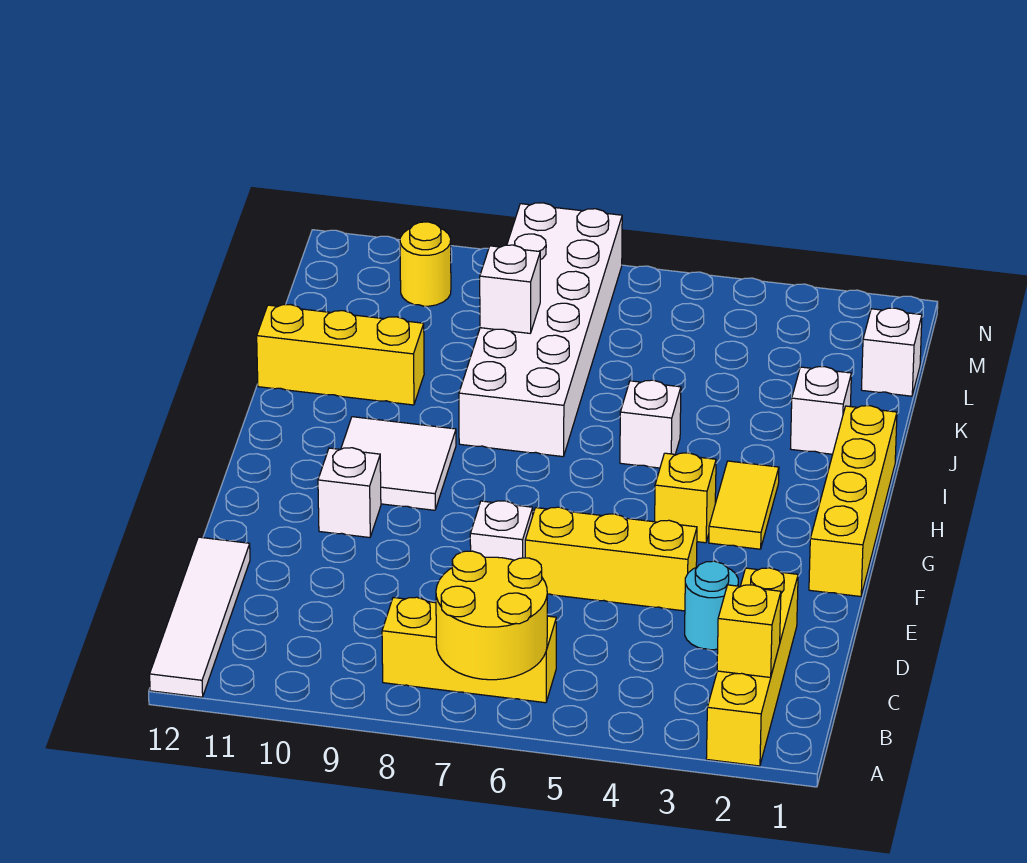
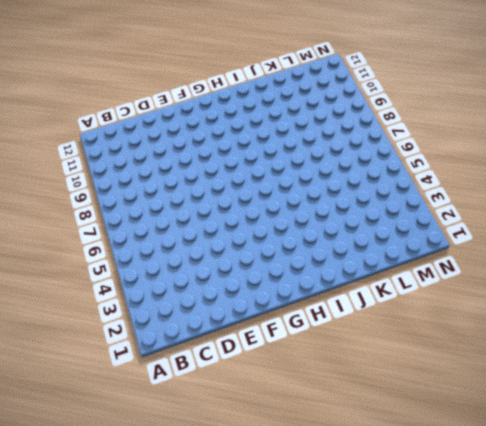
none -> yellow 1x4 brick [706,568,798,766]
none -> white 1x4 tile [150,537,250,697]
none -> yellow 1x3 brick [382,597,556,703]

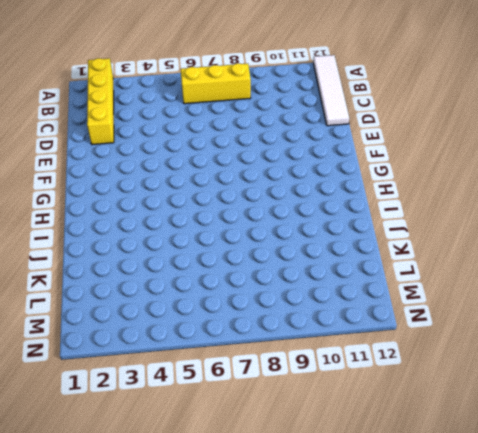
none -> cyan 1x1 round brick [685,561,738,650]
none -> yellow 1x3 brick [525,507,697,611]
none -> white 1x1 brick [470,501,533,560]

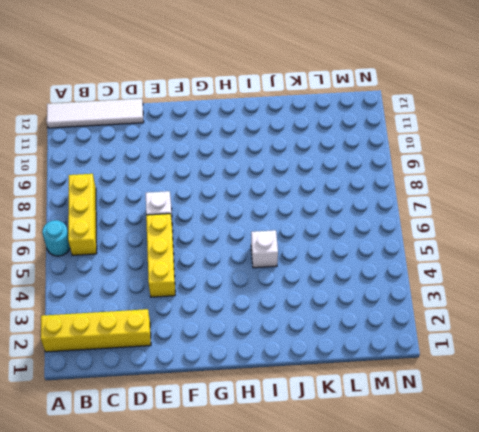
cyan 1x1 round brick [42,220,70,256] -> cyan 1x1 round brick moved to [685,561,738,650]
none -> yellow 1x4 brick [809,406,897,597]
none -> white 1x1 brick [318,448,381,538]
none -> yellow 1x2 tile [709,461,779,549]

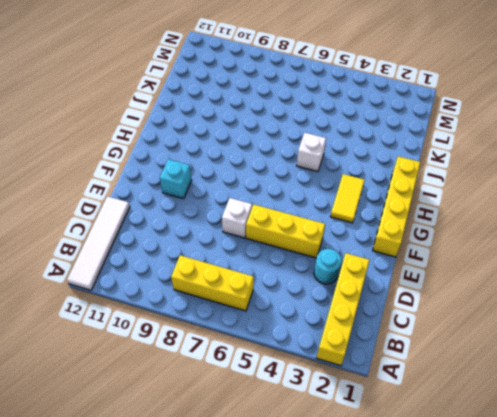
cyan 1x1 brick [160,159,192,199] -> white 1x1 brick [318,448,381,538]
none -> yellow 1x1 brick [655,453,716,543]
none -> white 2x2 tile [341,417,456,510]
none -> white 2x6 brick [459,203,622,457]

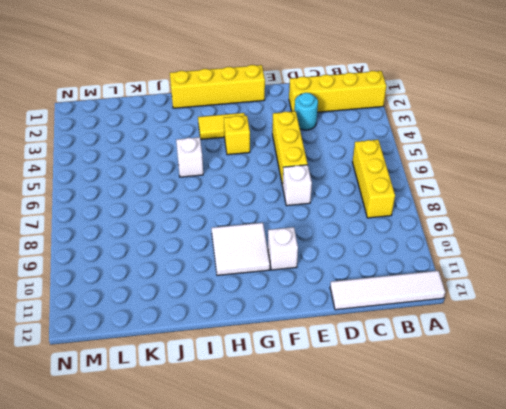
none -> white 2x6 brick [459,203,622,457]
none -> white 1x1 brick [791,367,851,454]
none -> yellow 1x3 brick [257,305,424,405]

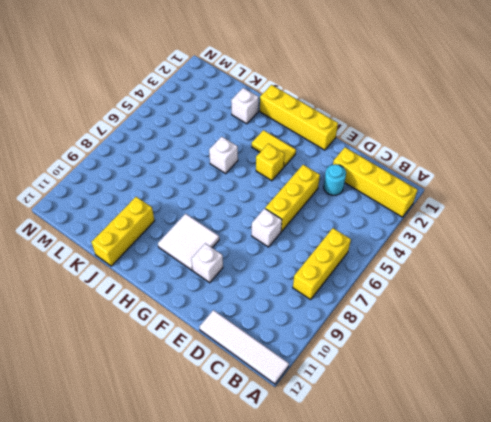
none -> white 2x6 brick [459,203,622,457]
none -> white 1x1 brick [861,308,922,396]
none -> yellow 1x1 round brick [400,222,451,306]

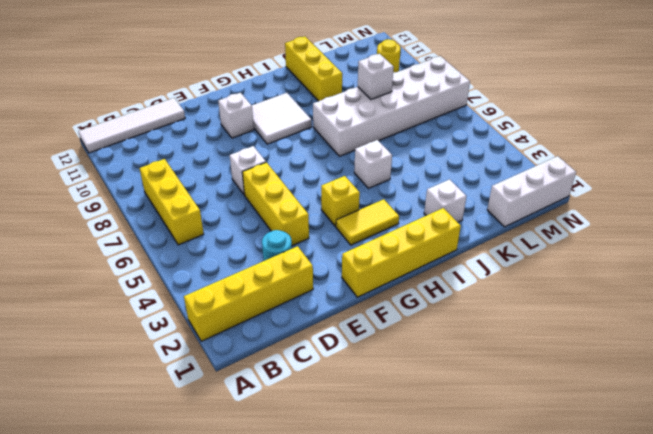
white 1x3 brick [487,156,576,227] -> white 1x1 brick [861,308,922,396]
none -> yellow 2x2 round brick [436,551,547,680]
none -> yellow 1x1 brick [717,585,781,677]

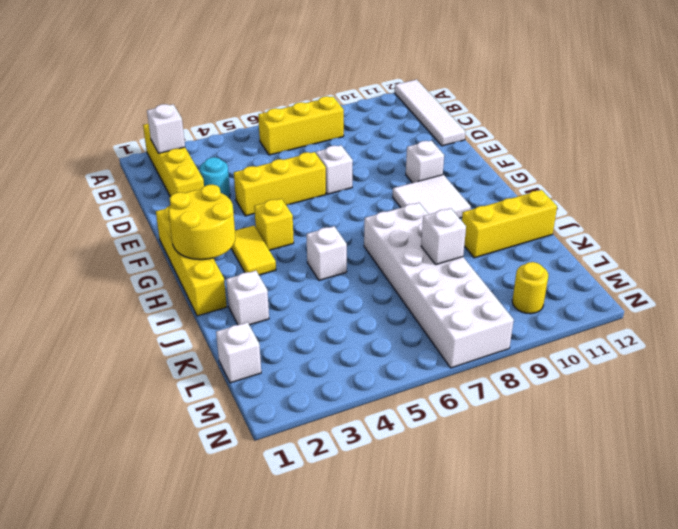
white 1x1 brick [147,104,185,153] -> yellow 1x1 brick [717,585,781,677]
yellow 2x2 round brick [168,185,235,260] -> yellow 2x2 round brick moved to [436,551,547,680]

